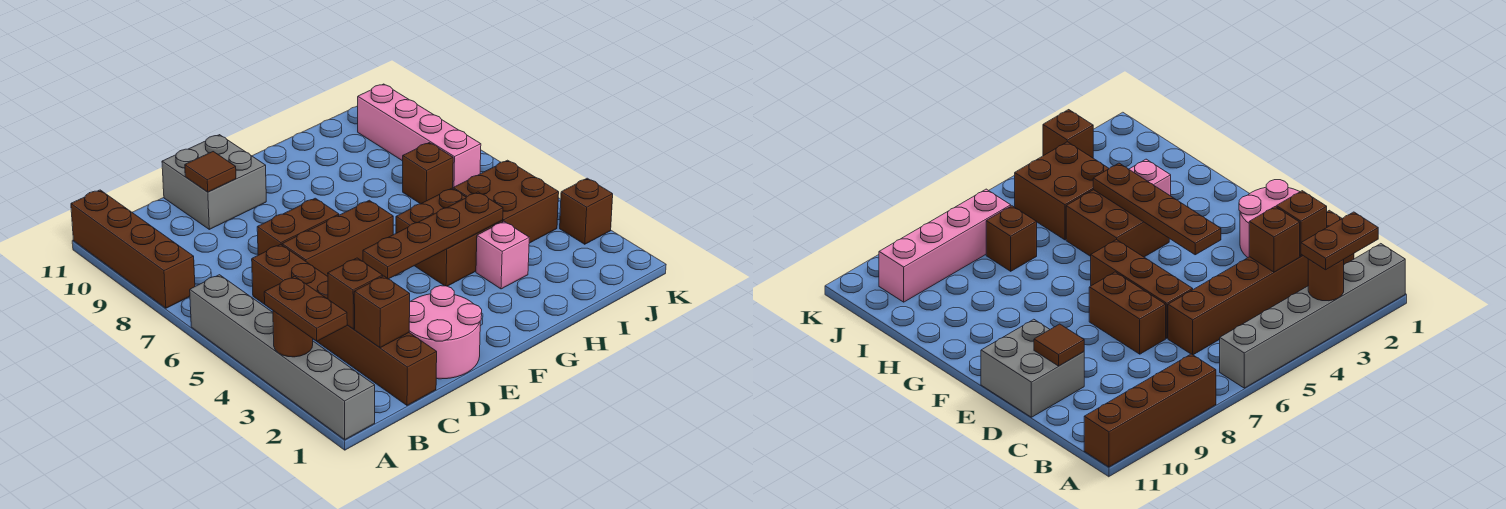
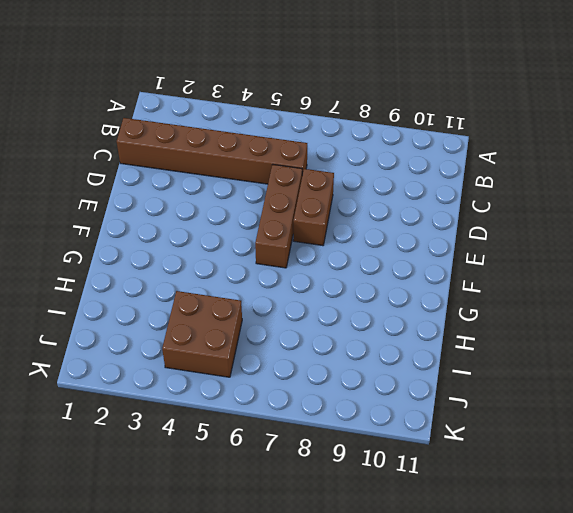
none -> grey 1x6 brick [190,275,375,440]
none -> brown 1x4 brick [71,190,195,308]
none -> pink 2x2 round brick [409,286,482,379]

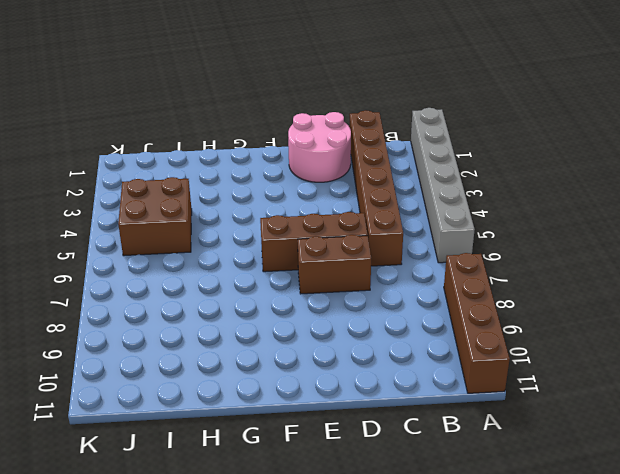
none -> grey 2x2 brick [162,135,266,229]
none -> brown 2x2 brick [396,188,503,286]
none -> pink 1x1 brick [476,221,529,289]

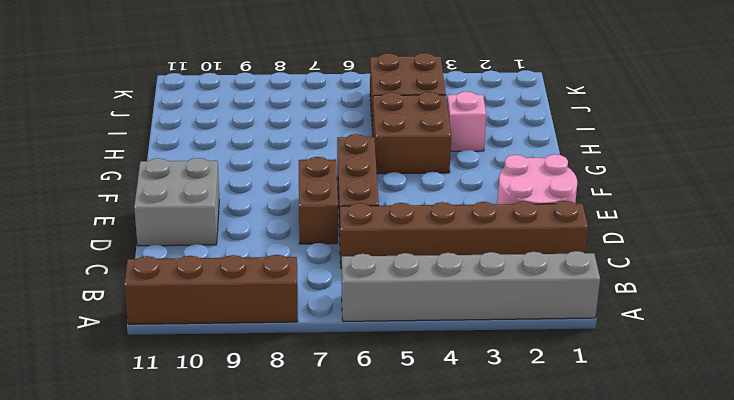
none -> brown 1x1 brick [403,143,453,204]
none -> pink 1x4 brick [358,84,481,188]
none -> brown 1x1 brick [560,178,613,244]

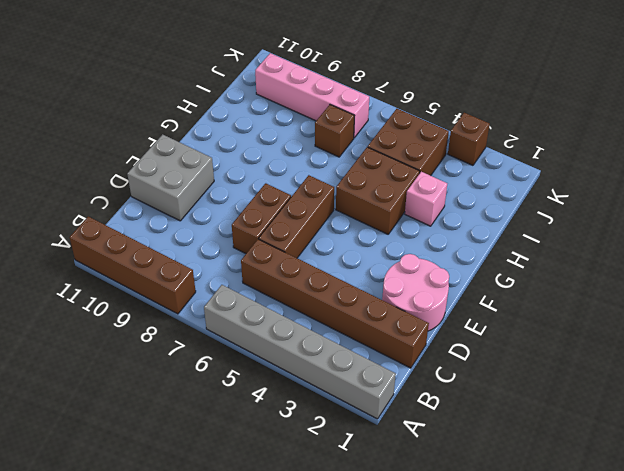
none -> brown 1x1 round brick [273,311,313,357]
none -> brown 1x1 brick [354,276,410,348]
none -> brown 1x1 brick [328,258,383,329]

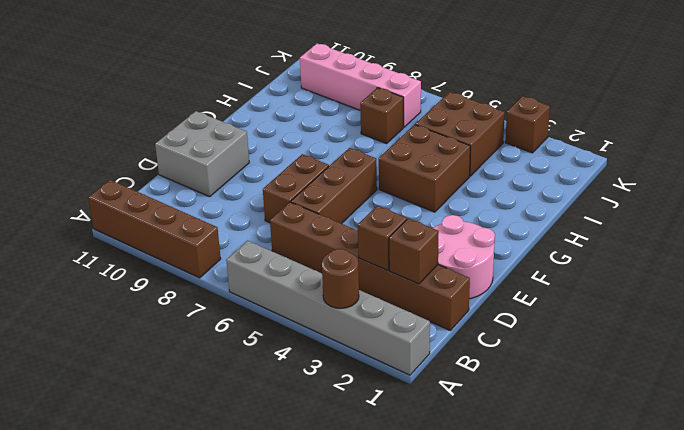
none -> pink 1x1 brick [476,221,529,289]
none -> brown 1x1 tile [185,152,236,192]
none -> brown 1x4 plate [363,192,503,279]

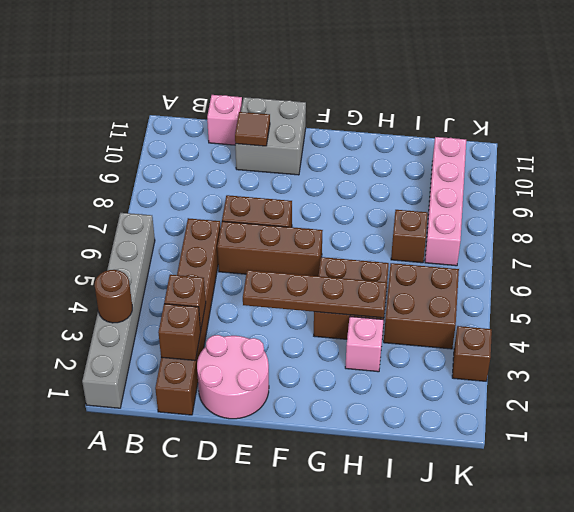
pink 1x1 brick [207,95,242,145] -> none
none -> brown 1x4 brick [71,190,195,308]
none -> brown 1x2 plate [264,276,347,341]

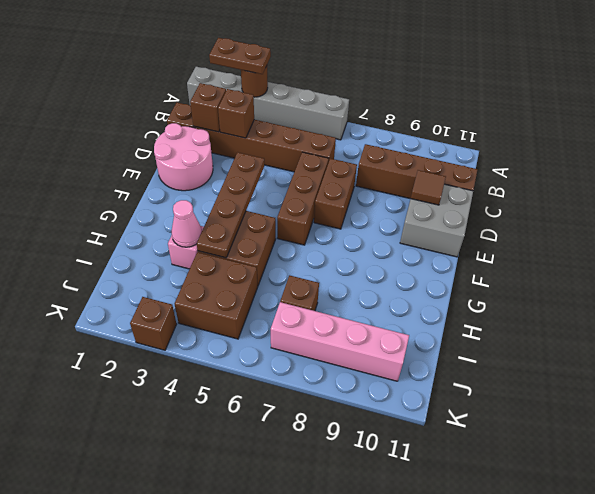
brown 1x4 brick [356,144,478,199] -> brown 1x4 brick moved to [71,190,195,308]
pink 1x1 cone [171,200,202,247] -> none

